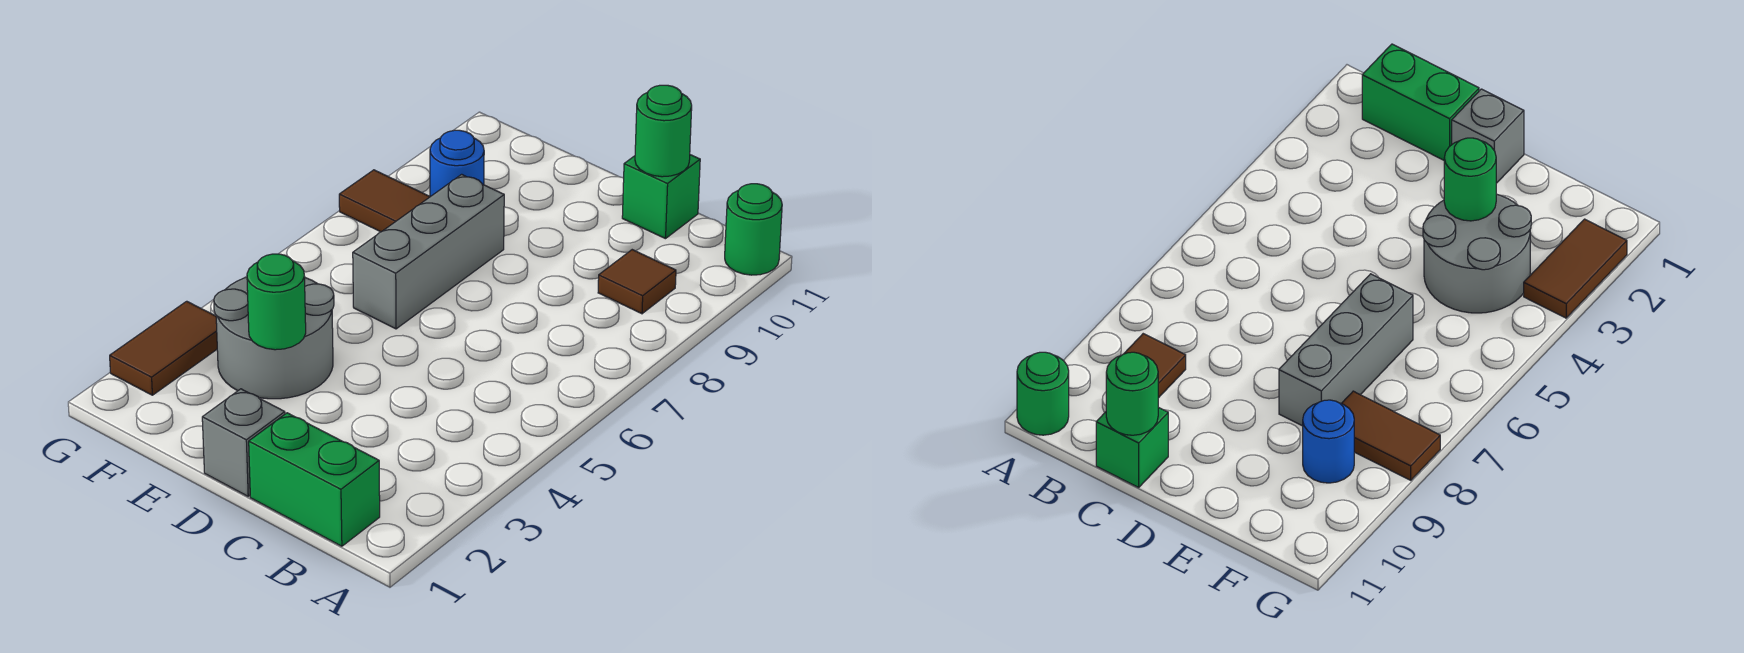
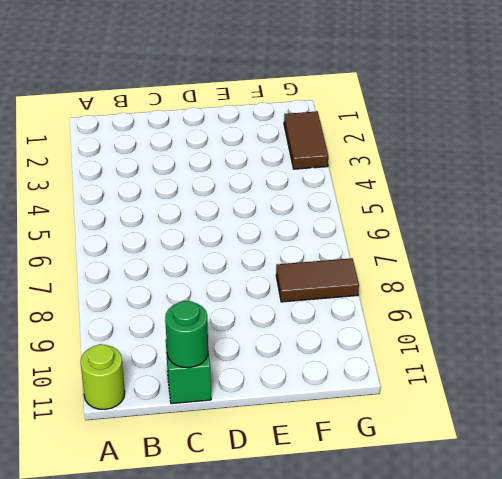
lime 1x1 round brick [81,344,125,410] -> green 1x1 round brick [725,184,782,275]
none -> green 1x2 brick [249,413,380,546]
none -> brown 1x1 tile [598,250,676,314]
none -> grey 1x1 brick [202,389,285,496]

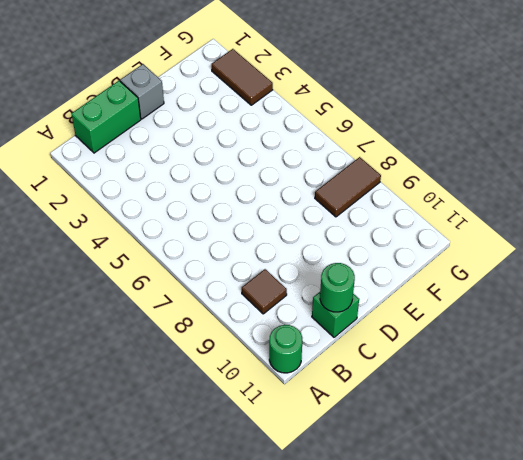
none -> grey 2x2 round brick [214,277,334,399]
none -> grey 1x3 brick [353,174,504,329]
none -> blue 1x1 round brick [430,130,484,197]

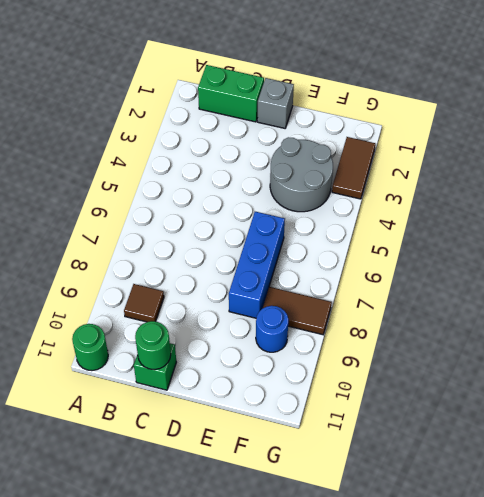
blue 1x3 brick [229,212,285,318] -> grey 1x3 brick [353,174,504,329]
none -> green 1x1 round brick [247,254,306,350]

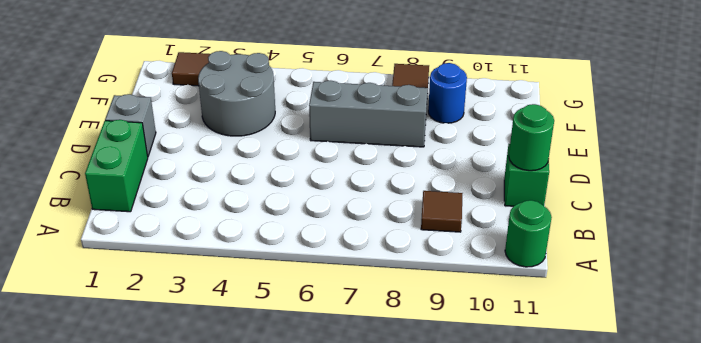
none -> green 1x1 round brick [247,254,306,350]

